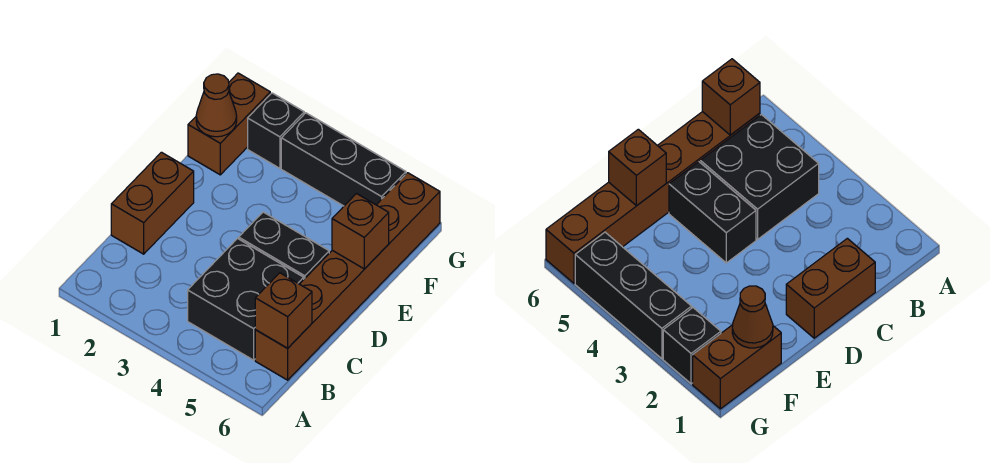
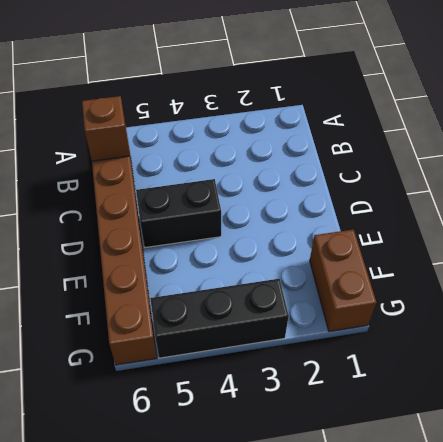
none -> black 2x2 brick [188,239,304,360]
none -> brown 1x2 brick [111,152,194,254]

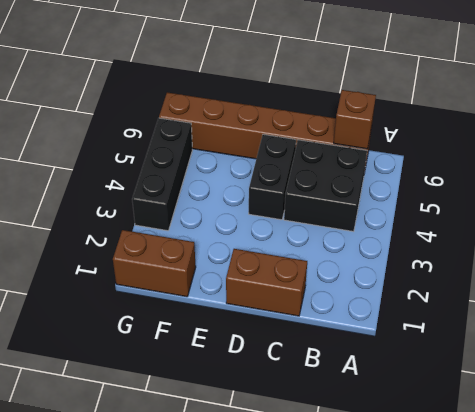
none -> black 1x1 brick [248,93,304,168]
none -> brown 1x1 brick [332,194,389,269]

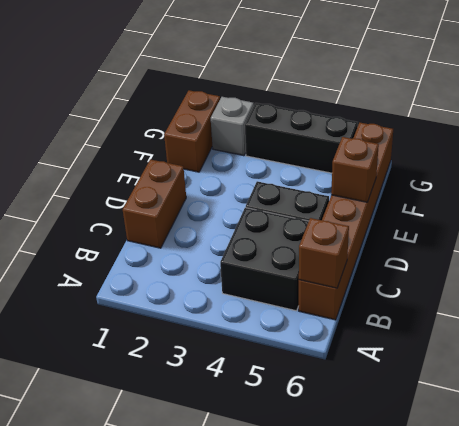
grey 1x1 brick [211,97,254,156] -> black 1x1 brick [248,93,304,168]
none -> brown 1x1 cone [196,74,237,137]

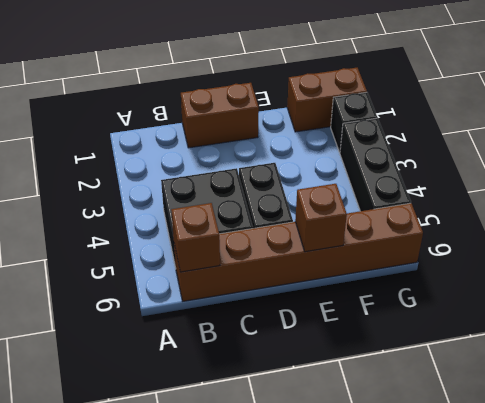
none -> brown 1x1 cone [196,74,237,137]

